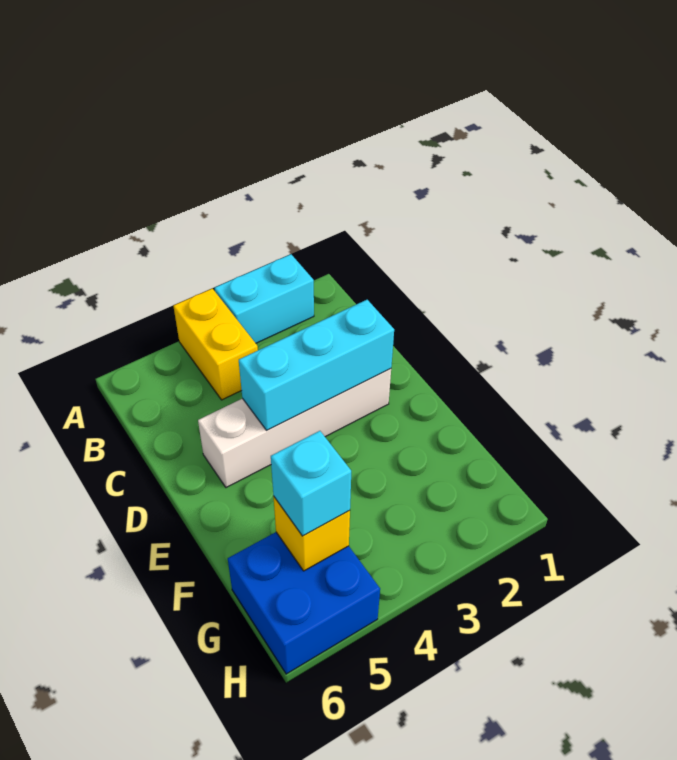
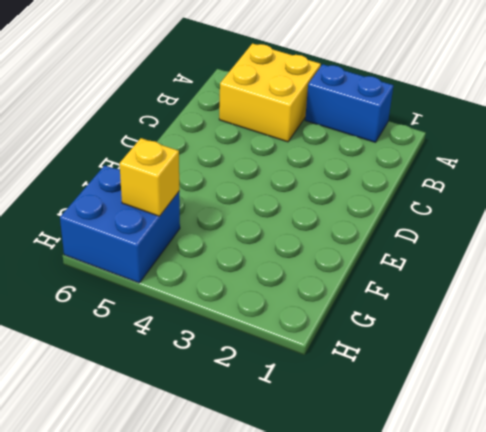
blue 1x2 brick [305,64,393,142] -> cyan 1x2 brick [215,254,314,343]
yellow 2x2 brick [219,43,321,142] -> yellow 1x2 brick [173,289,258,400]
none -> white 1x4 brick [198,369,391,488]
none -> cyan 1x3 brick [239,300,394,430]

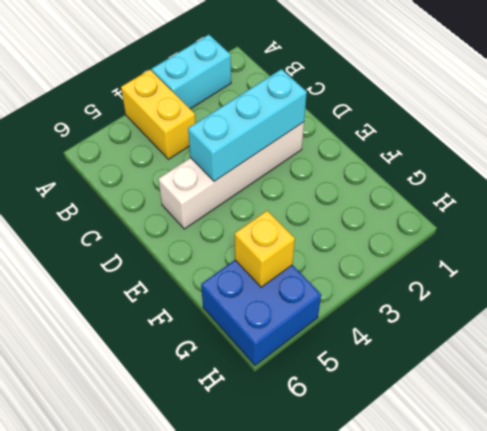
none -> cyan 1x1 brick [271,431,351,536]

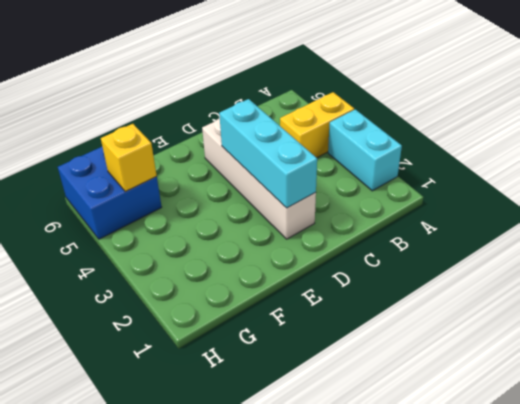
none -> cyan 1x1 brick [271,431,351,536]

